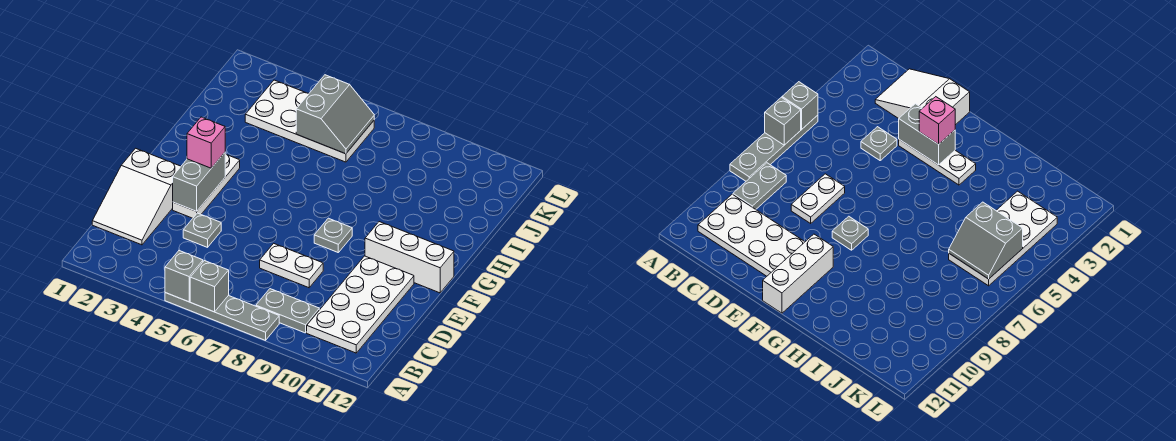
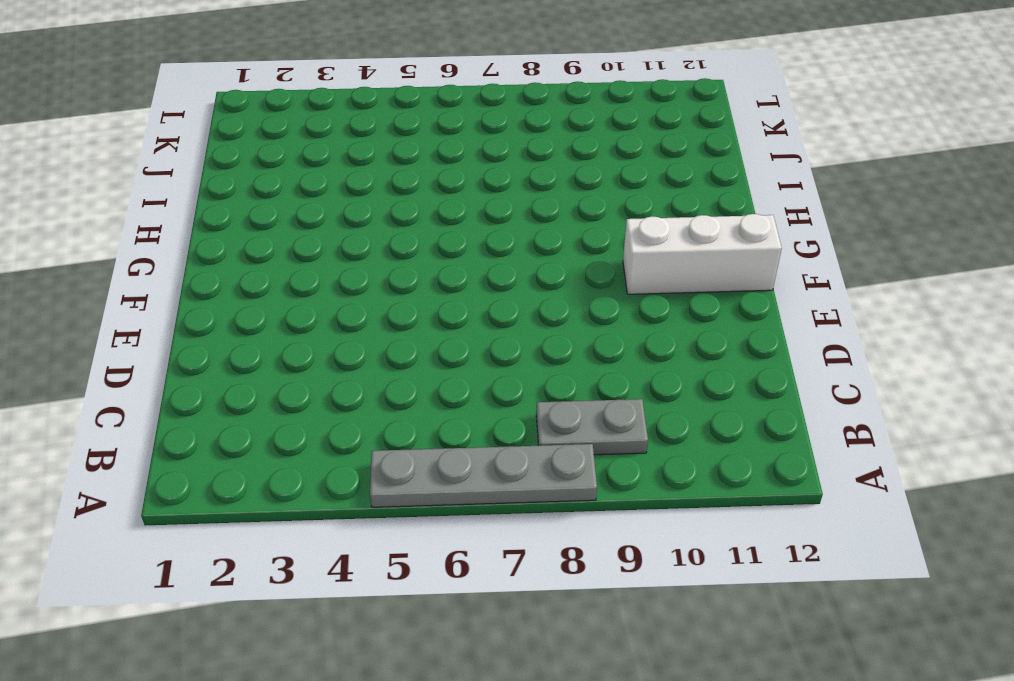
none -> white 2x4 plate [307,256,414,353]
none -> white 2x3 slope [92,148,181,245]
none -> grey 1x1 plate [183,213,221,247]

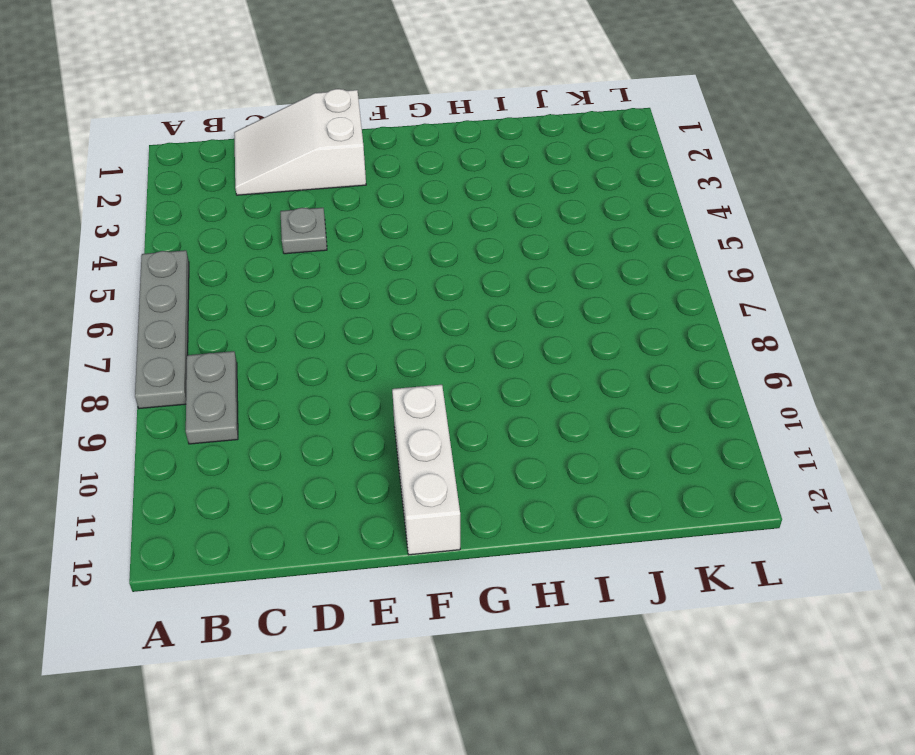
none -> white 2x4 plate [307,256,414,353]
none -> white 1x2 plate [260,243,323,288]
none -> white 1x3 plate [173,154,240,218]

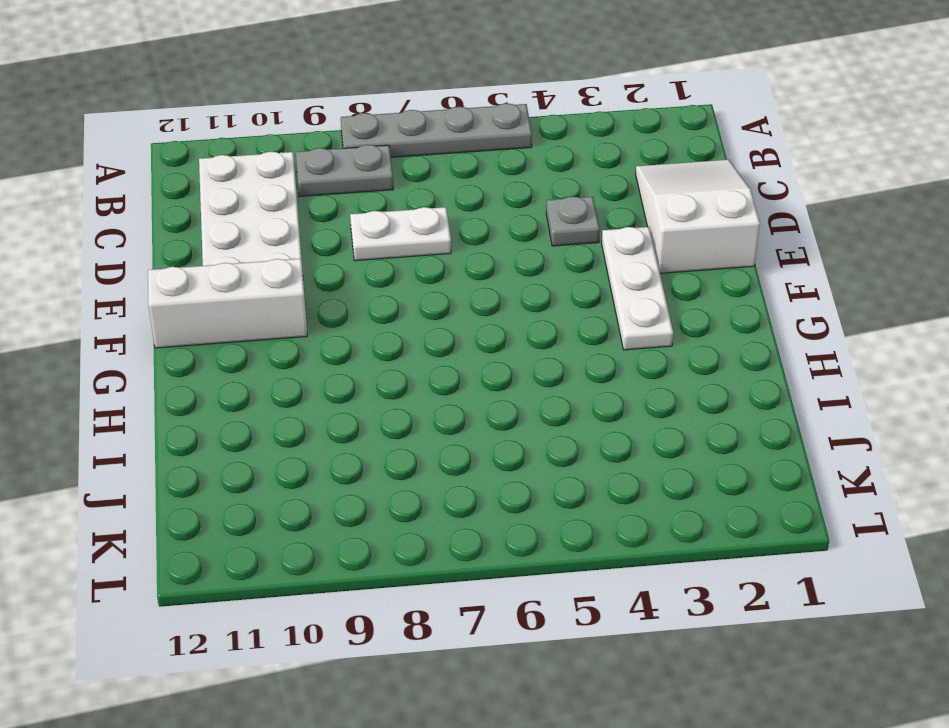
none -> grey 1x1 plate [314,218,352,252]
none -> white 2x4 plate [245,80,374,162]
none -> grey 1x1 brick [165,251,203,302]

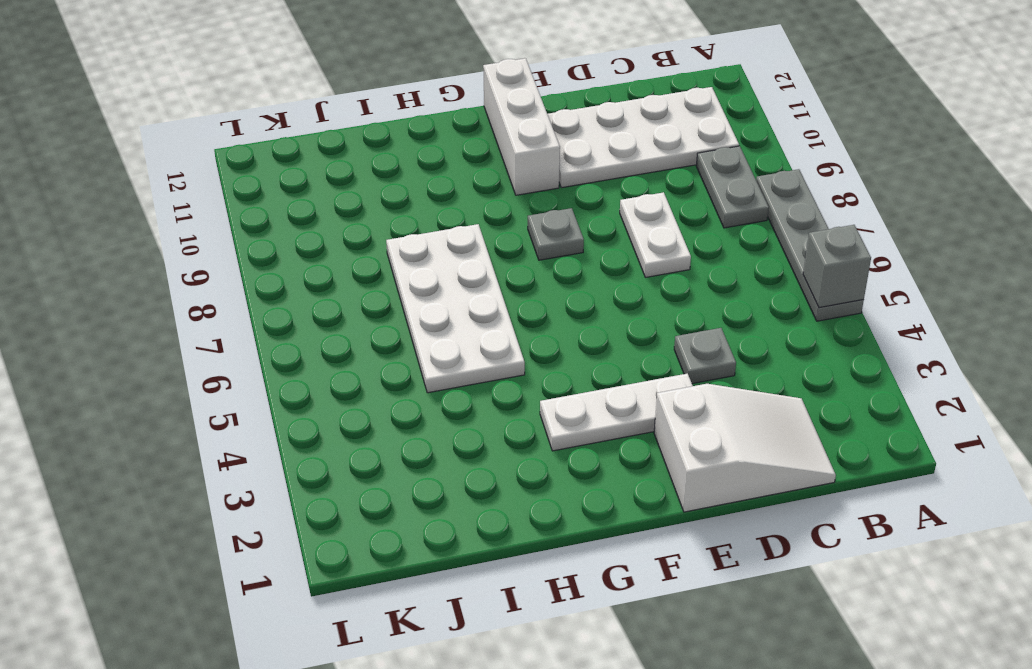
white 2x4 plate [386,224,525,393] -> white 2x4 plate moved to [245,80,374,162]
none -> grey 1x1 brick [190,261,229,312]
none -> grey 1x2 brick [173,153,225,211]
none -> grey 2x2 slope [296,75,374,154]

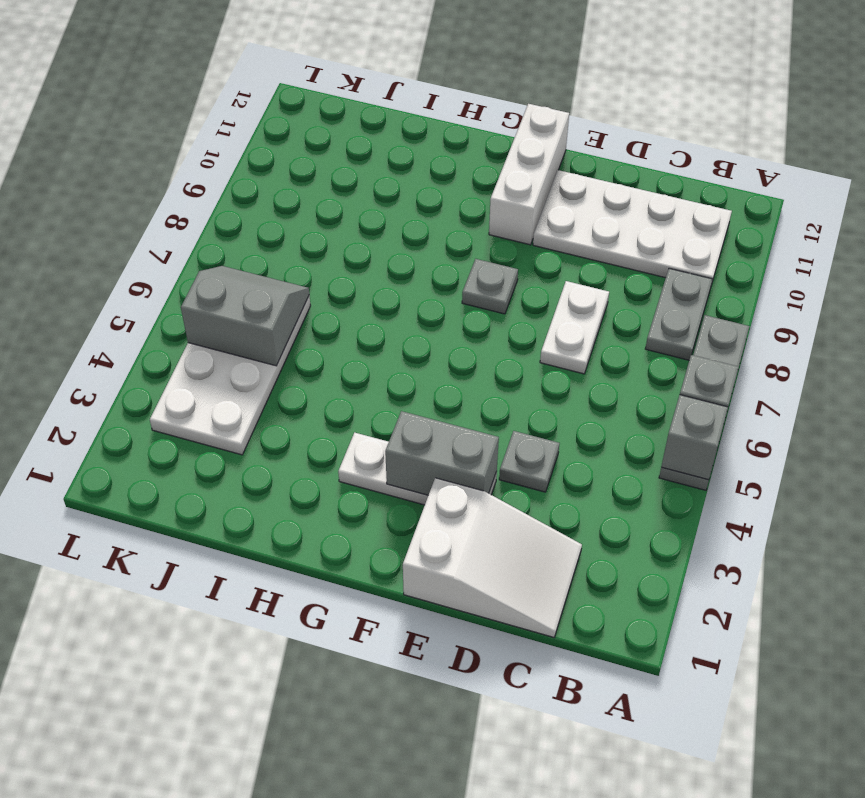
none -> pink 1x1 brick [187,117,225,168]

